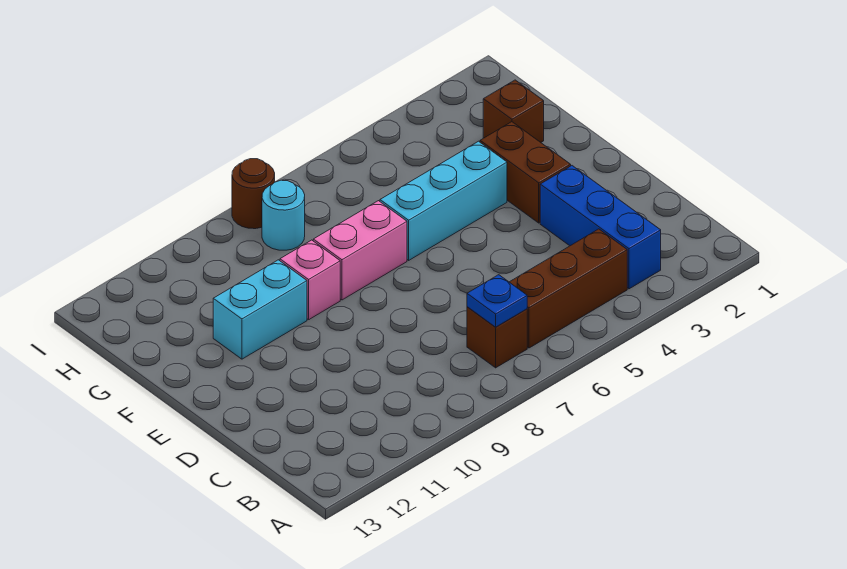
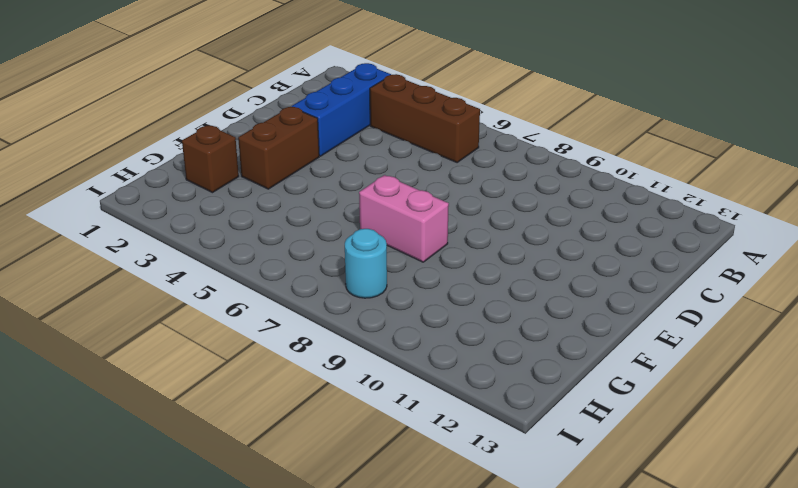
none -> brown 1x1 brick [467,307,527,368]
none -> cyan 1x3 brick [380,141,507,260]
none -> pink 1x1 brick [280,240,340,320]

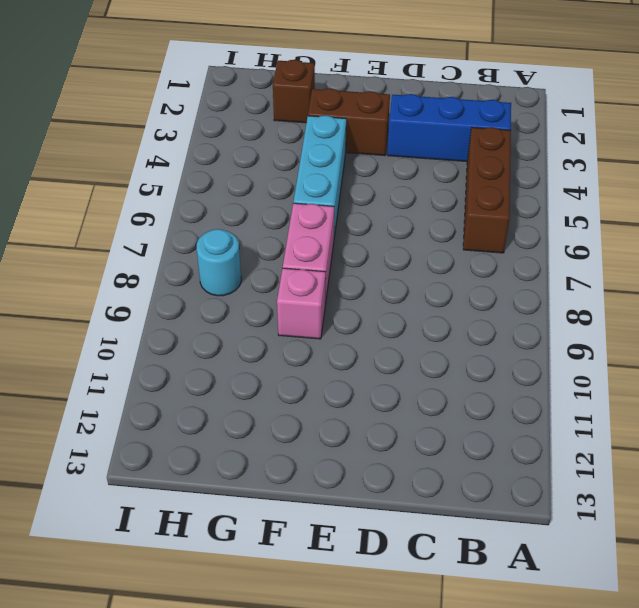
none -> brown 1x1 brick [467,307,527,368]
none -> cyan 1x2 brick [213,260,307,359]
none -> brown 1x1 round brick [232,159,275,229]

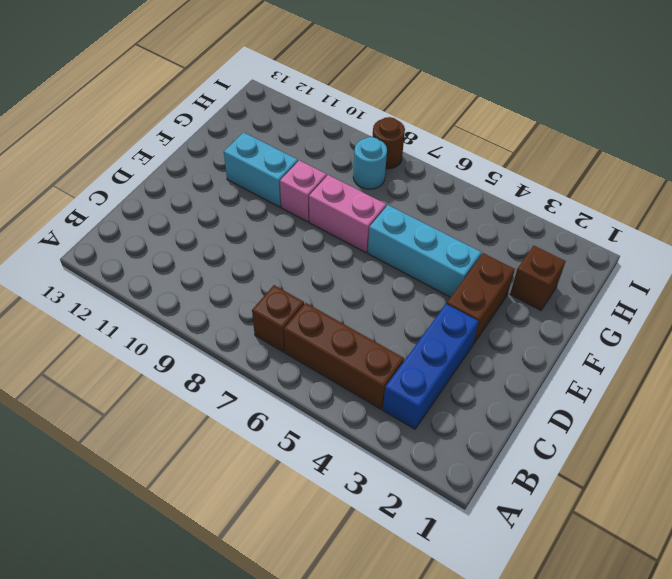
none -> blue 1x1 plate [467,275,527,327]

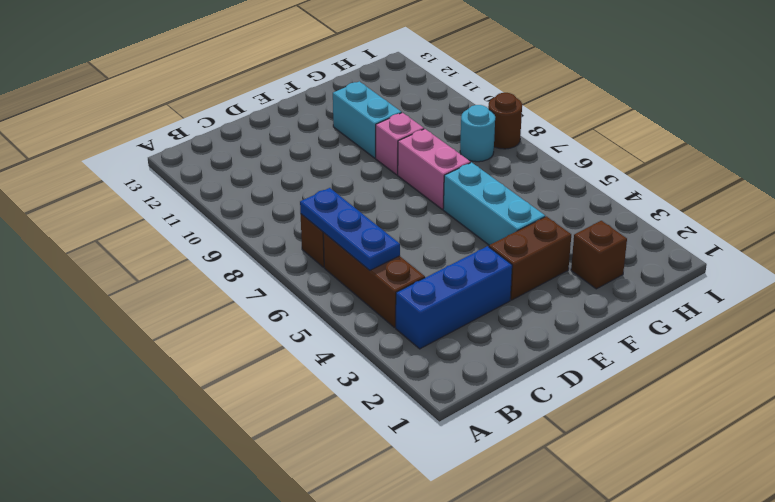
blue 1x3 plate [300,188,400,270] -> blue 1x1 plate [467,275,527,327]

